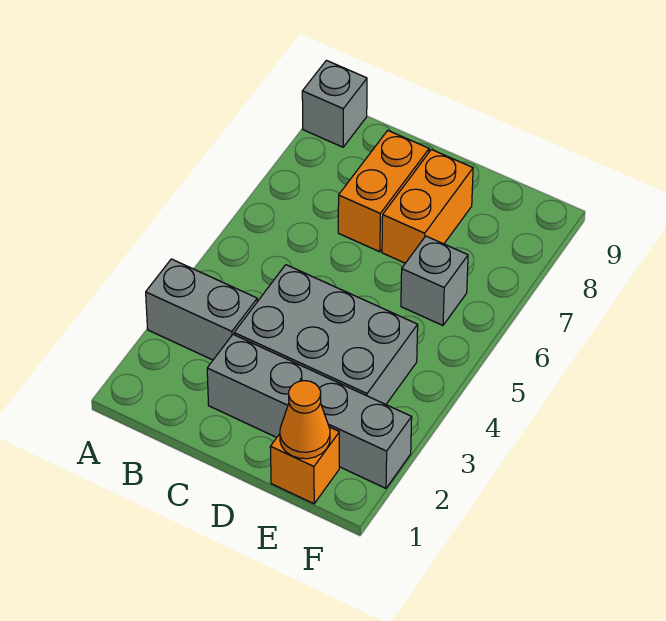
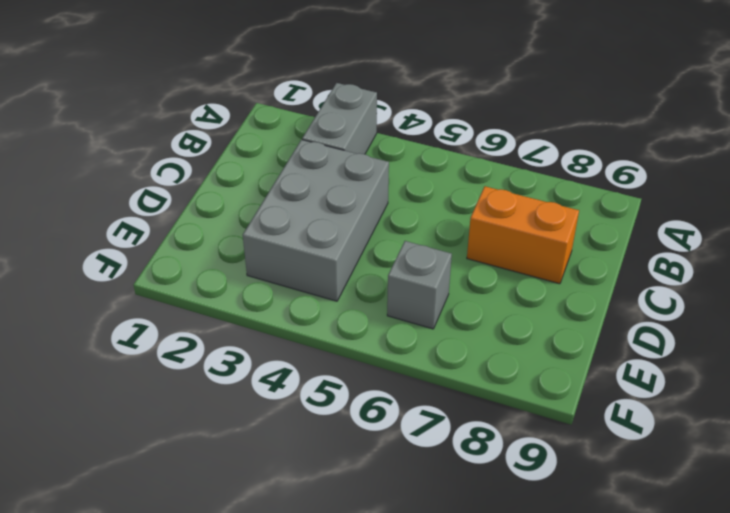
none -> grey 1x1 brick [302,60,367,147]
none -> grey 1x4 brick [207,335,412,488]

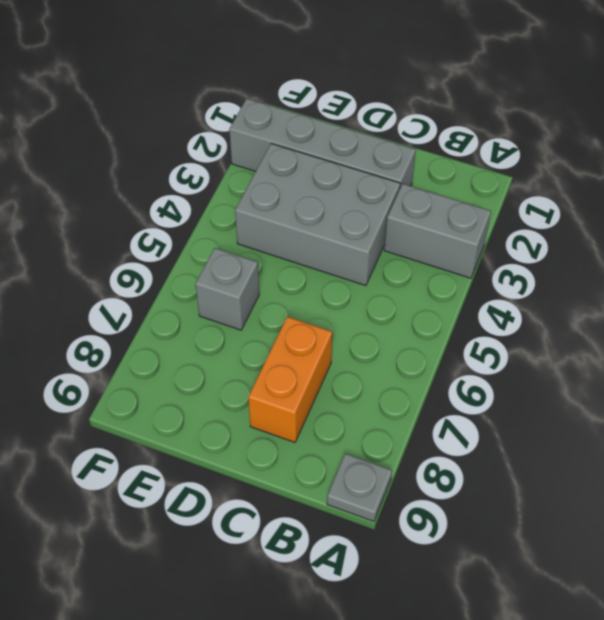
grey 1x1 plate [327,454,392,522] -> grey 1x1 brick [302,60,367,147]
none -> orange 1x2 brick [382,150,473,263]
none -> orange 1x1 brick [270,427,339,504]

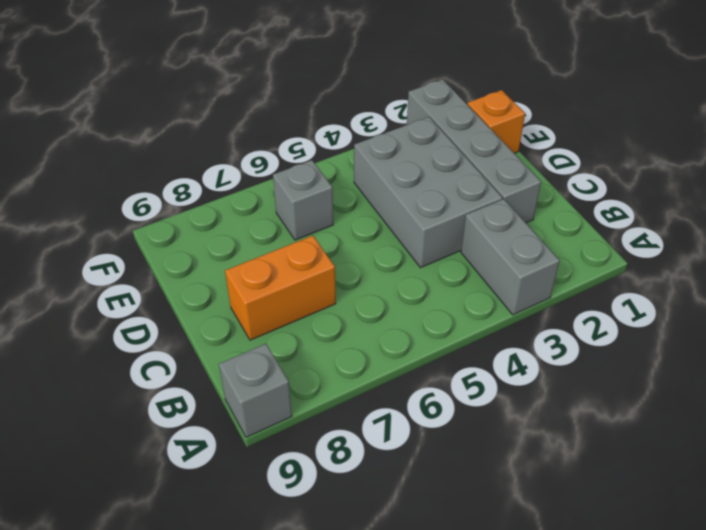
none -> orange 1x2 brick [382,150,473,263]
none -> orange 1x1 cone [280,381,330,459]

